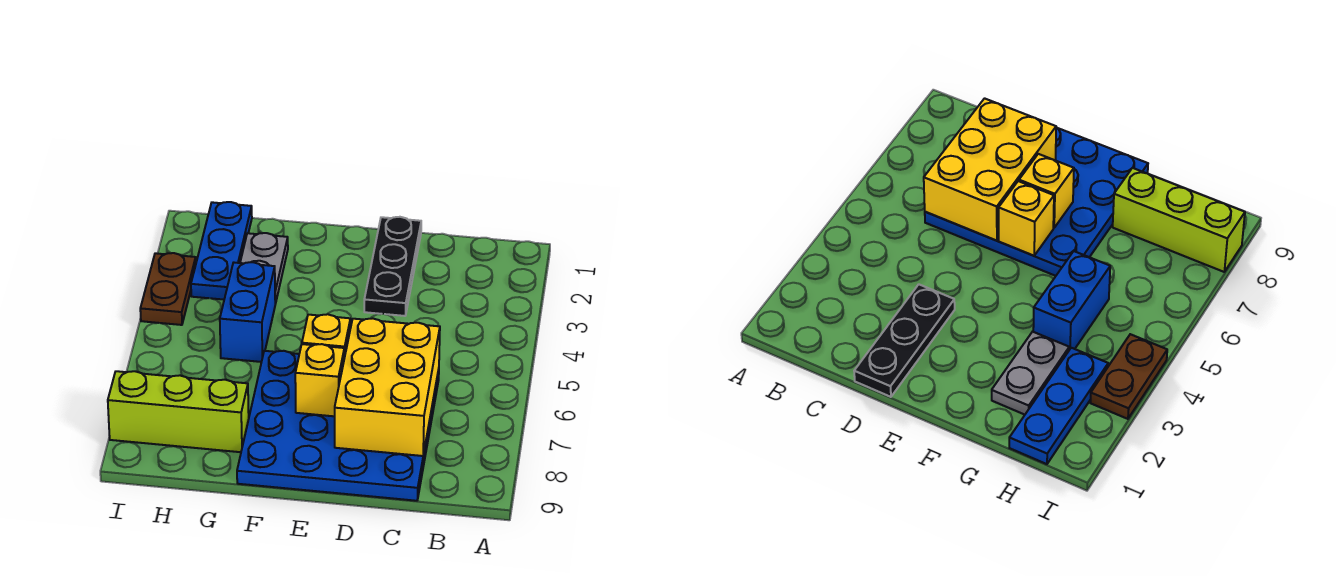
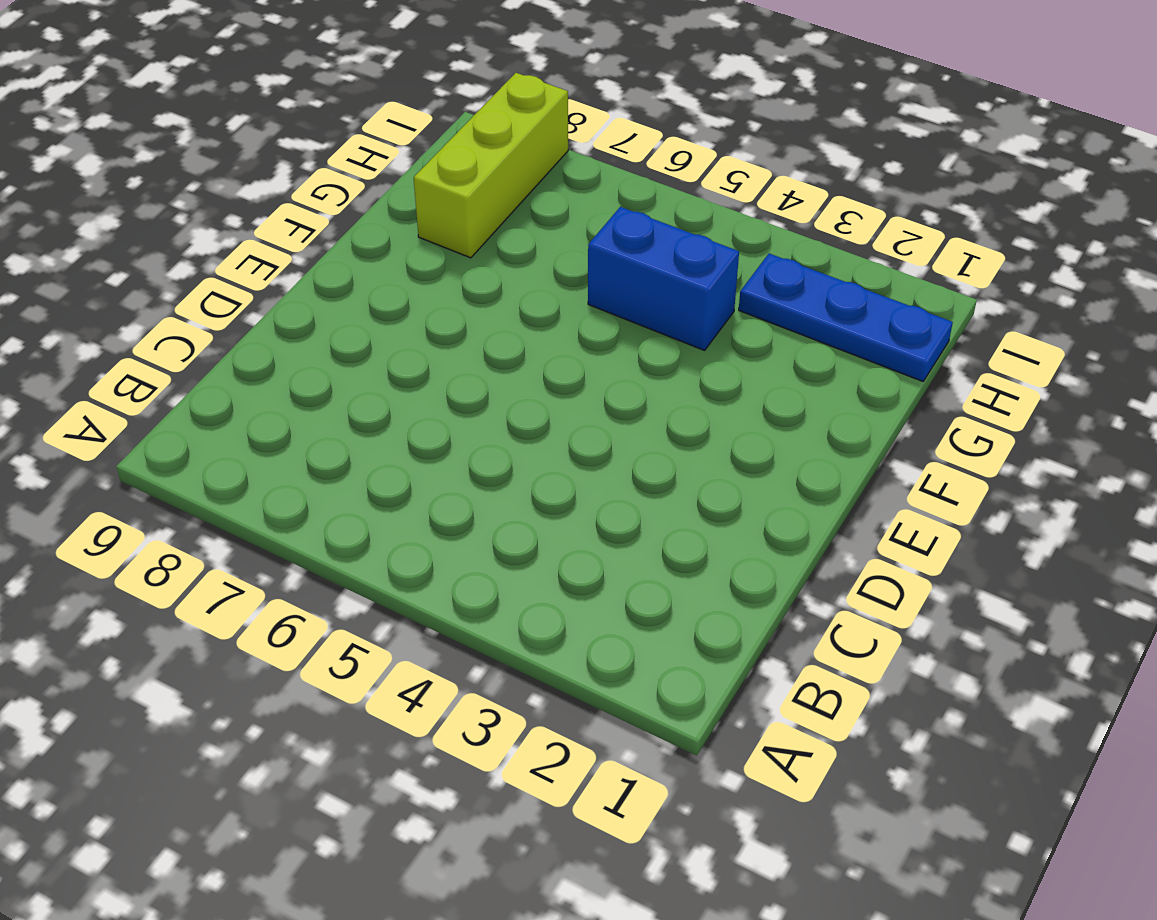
none -> blue 4x4 plate [237,351,439,501]
none -> black 1x3 plate [364,217,421,316]

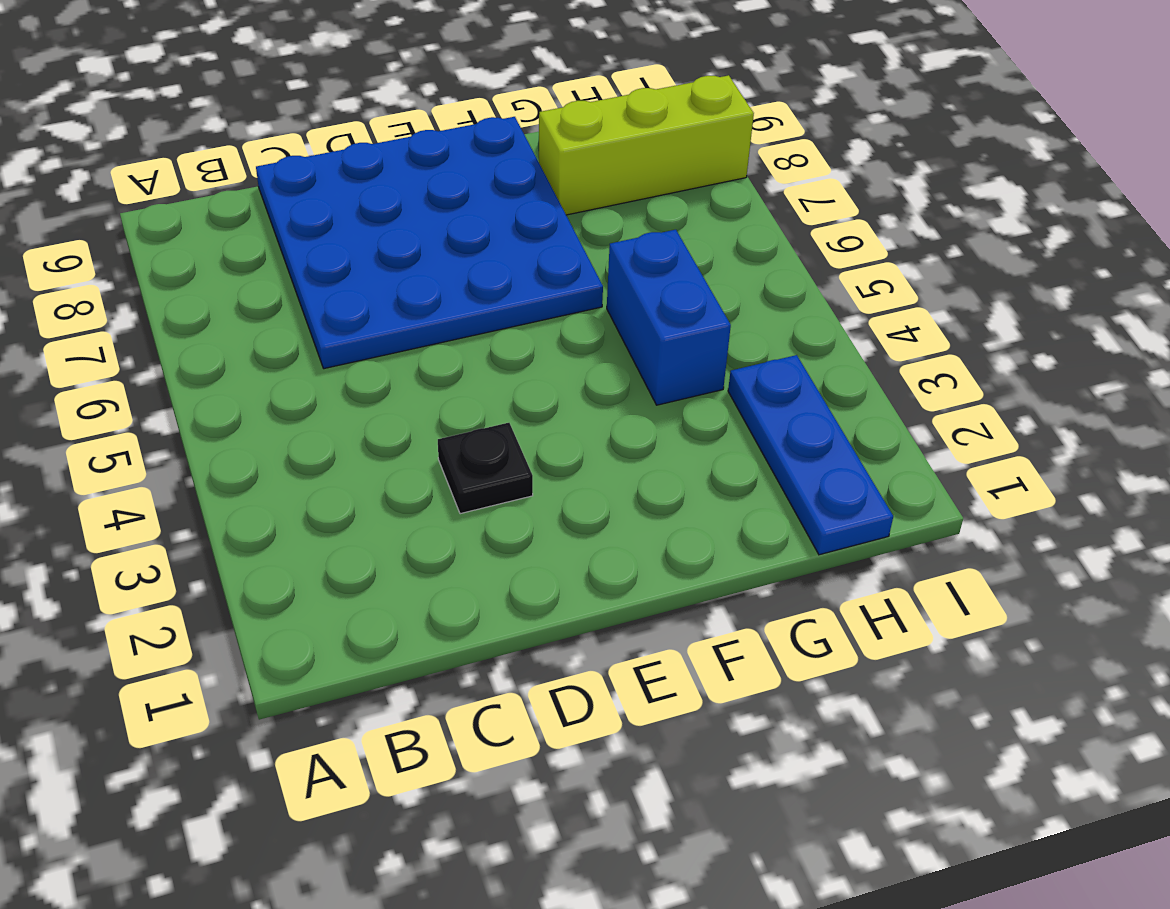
black 1x1 plate [438,423,533,514] -> black 1x3 plate [364,217,421,316]
none -> grey 1x2 plate [240,233,288,304]
none -> brown 1x2 plate [140,253,196,325]

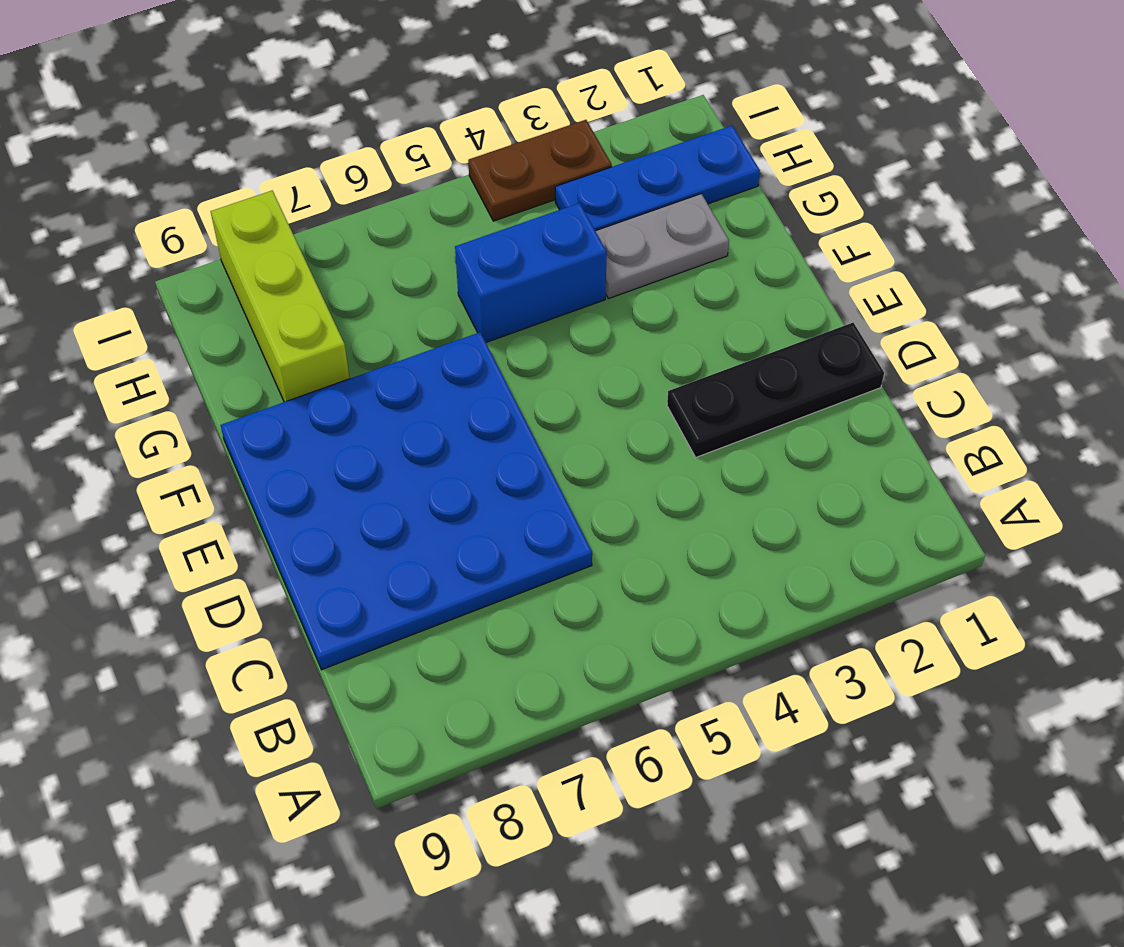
none -> yellow 2x3 brick [335,318,440,456]
none -> yellow 1x1 brick [302,314,350,358]

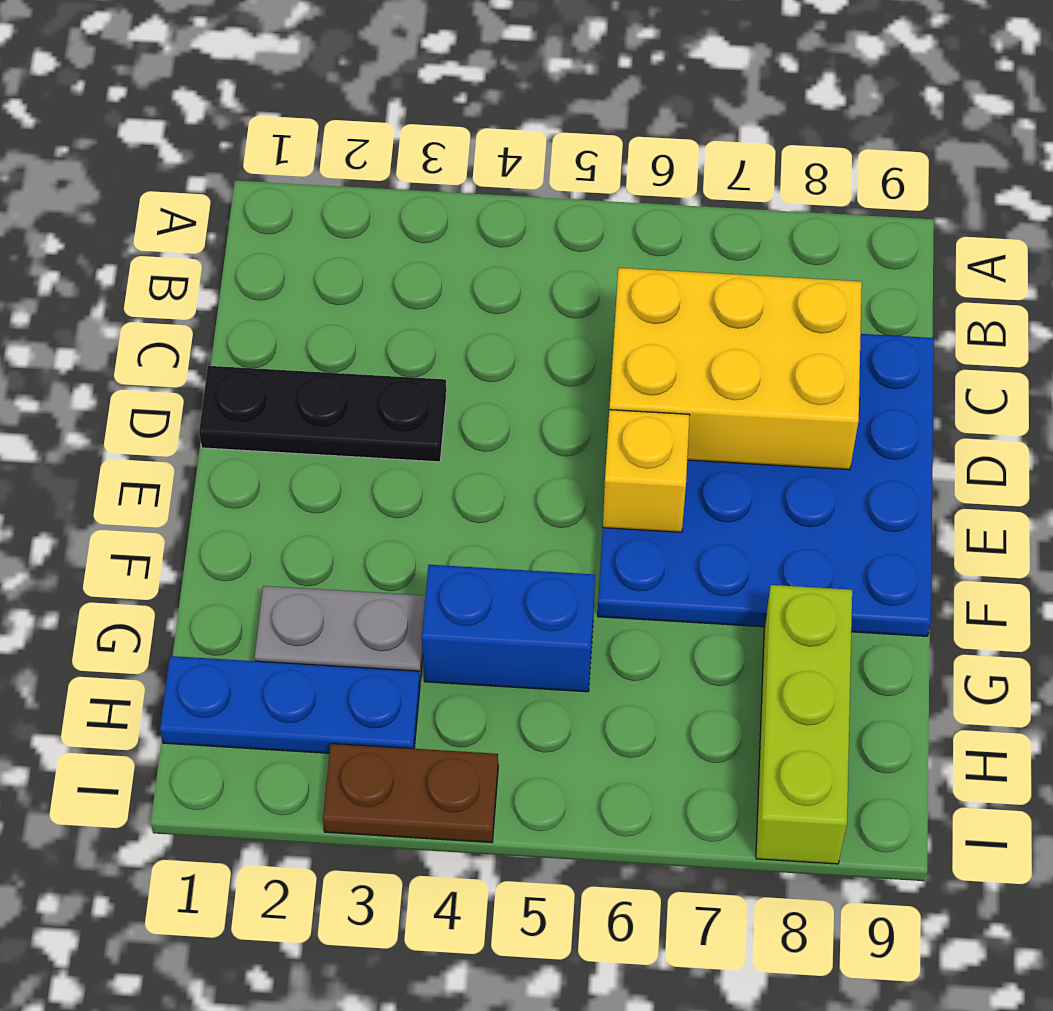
none -> yellow 1x1 brick [295,344,344,416]

